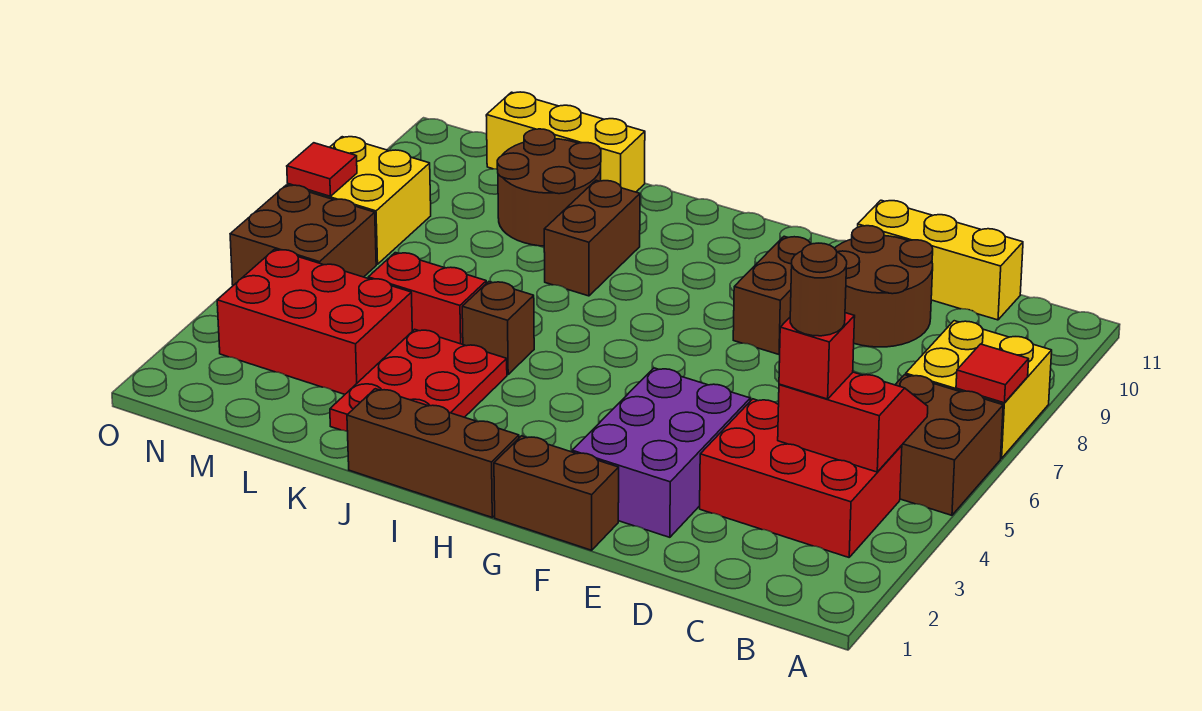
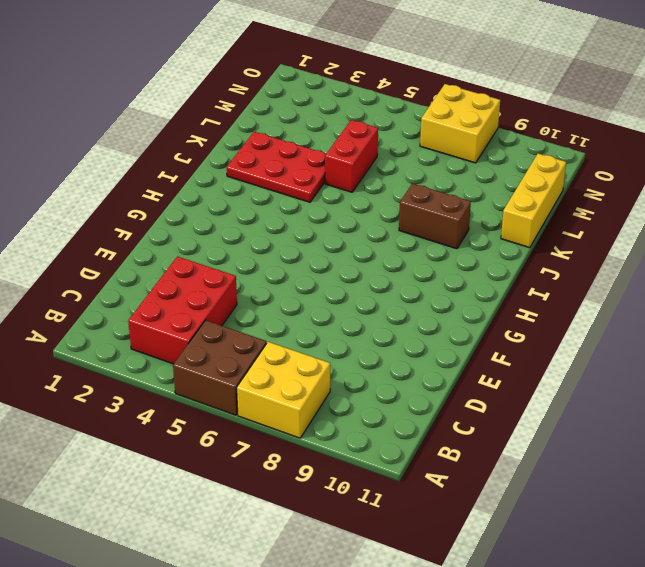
none -> yellow 1x3 brick [858,200,1023,320]
none -> brown 2x2 round brick [835,226,933,347]
none -> purple 2x3 brick [572,368,750,537]

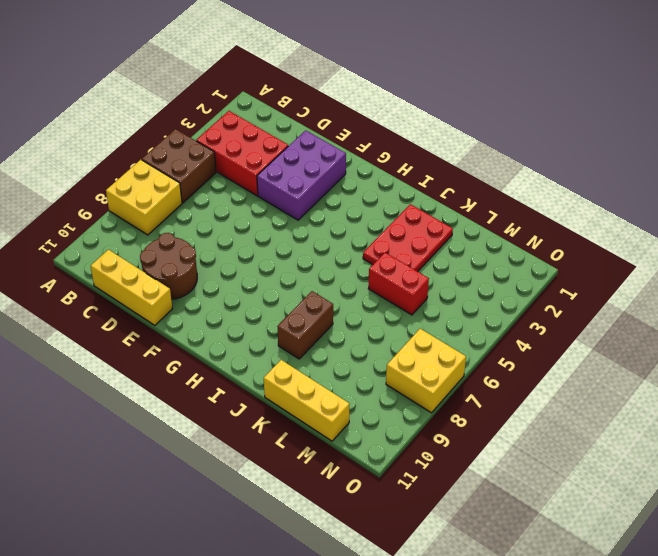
none -> brown 1x2 brick [494,436,619,550]
none -> brown 1x2 brick [733,236,811,354]
none -> brown 1x3 brick [347,389,519,517]

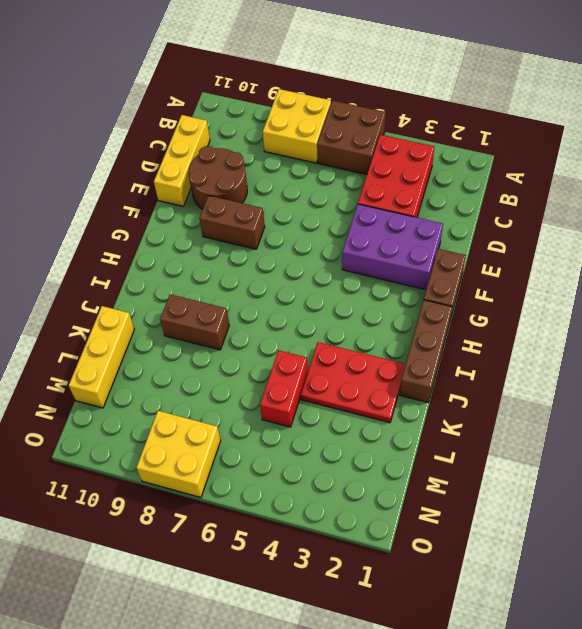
none -> brown 1x1 brick [462,282,534,375]
none -> brown 2x2 round brick [497,129,601,246]
none -> red 2x3 brick [217,249,412,394]

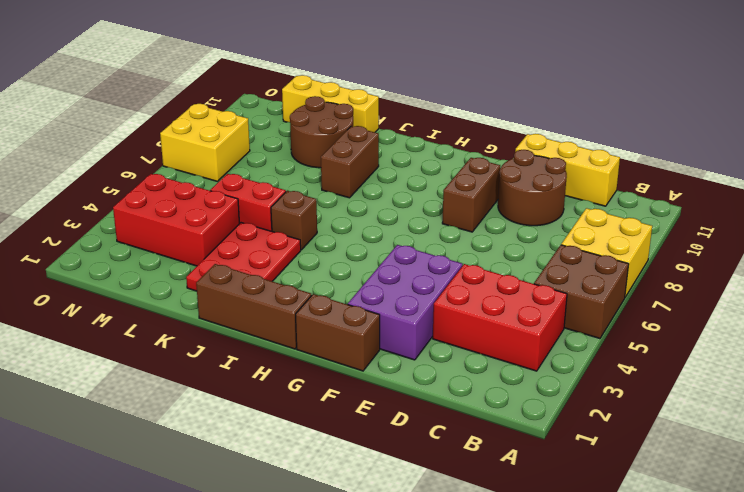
none -> brown 2x2 brick [230,185,376,285]
none -> red 1x1 tile [956,344,1029,403]
none -> red 2x2 slope [778,372,928,472]

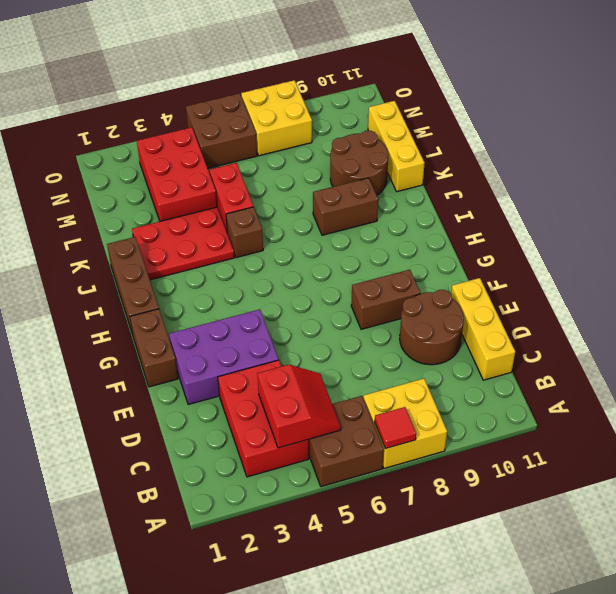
none -> red 1x1 tile [287,143,357,196]
none -> red 1x1 brick [779,313,855,399]
none -> brown 1x1 round brick [790,243,847,336]

